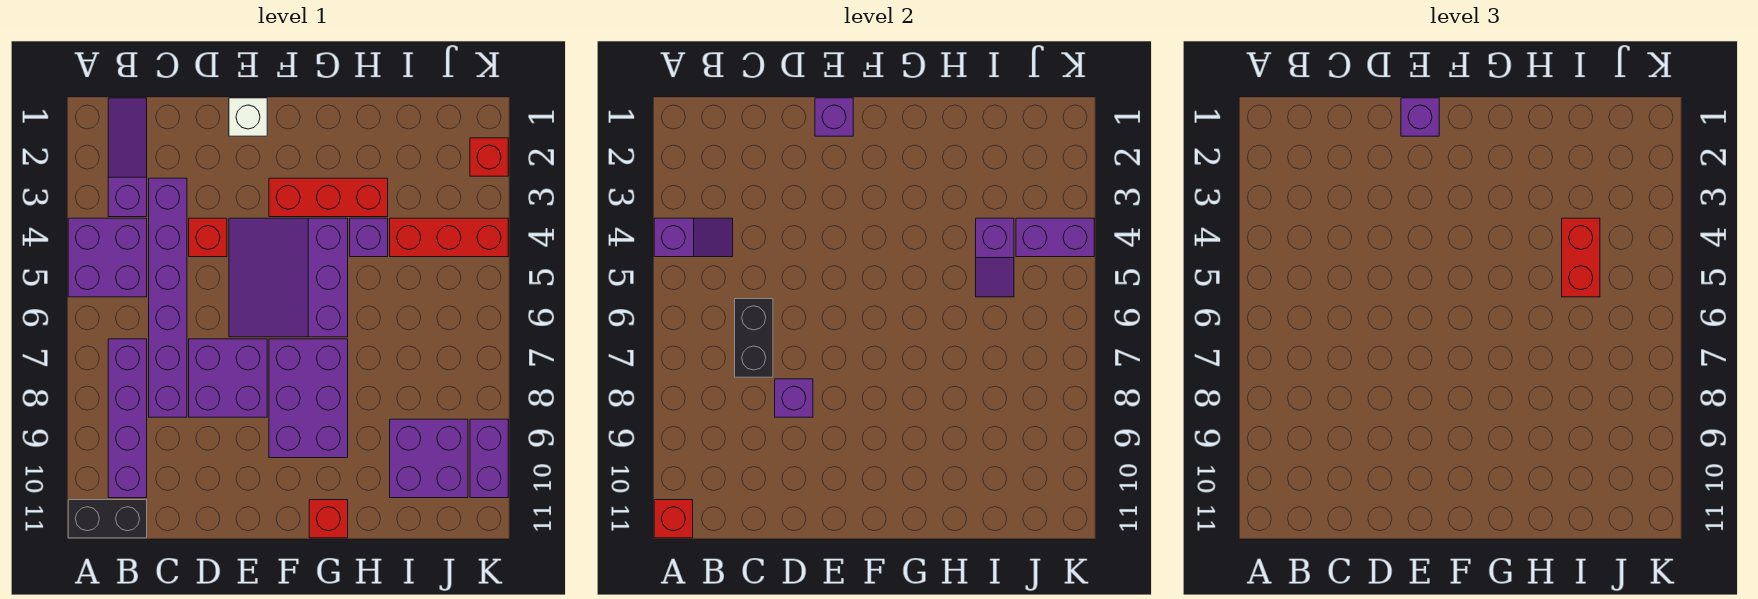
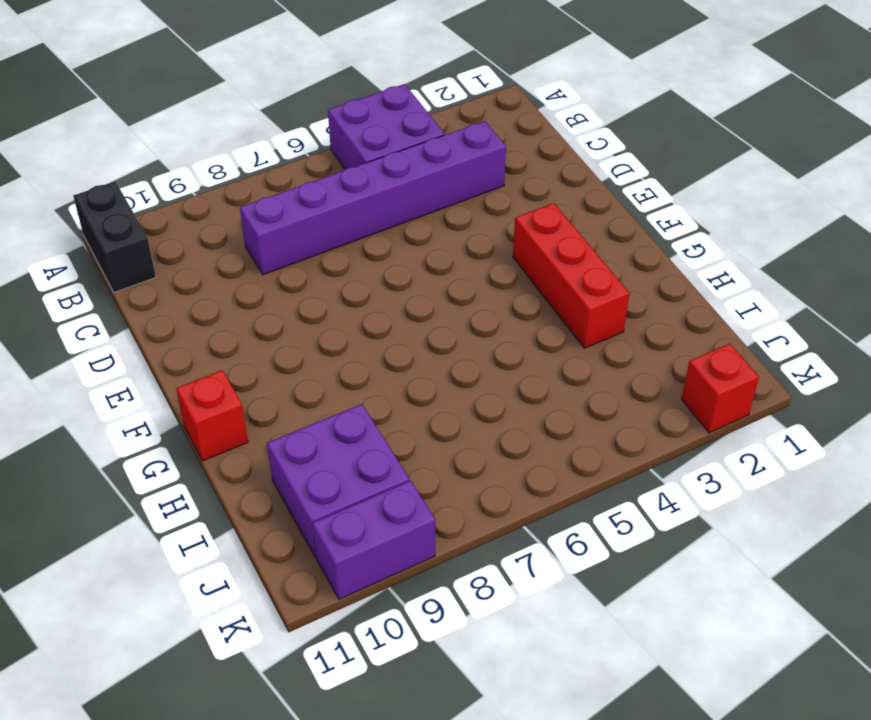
none -> purple 1x3 slope [108,98,147,217]
none -> purple 1x4 brick [108,339,147,498]
none -> red 1x1 brick [189,218,227,257]

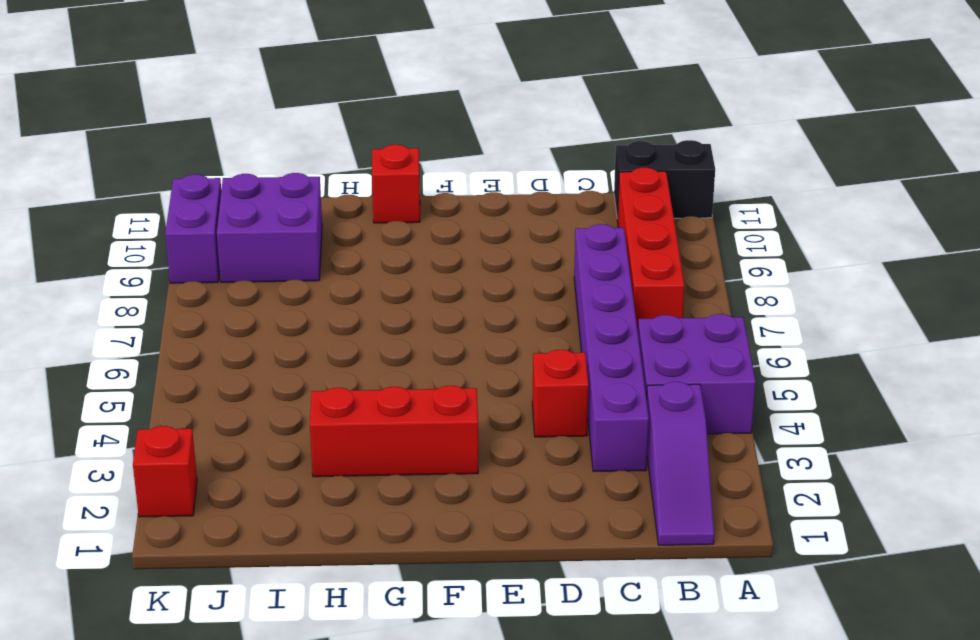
red 1x4 brick [617,168,684,331] -> purple 1x4 brick [108,339,147,498]
none -> purple 2x2 brick [189,339,267,417]
none -> white 1x1 brick [229,98,267,136]
none -> purple 3x3 slope [229,218,348,337]

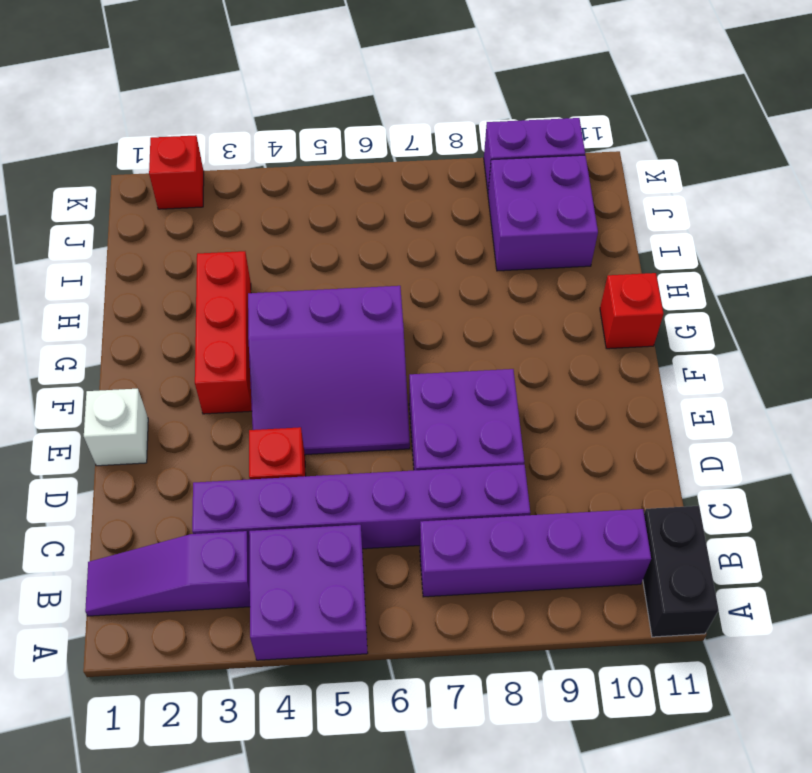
none -> purple 2x3 brick [269,339,348,458]
none -> purple 1x1 brick [350,218,388,257]
none -> red 1x3 brick [390,218,508,257]

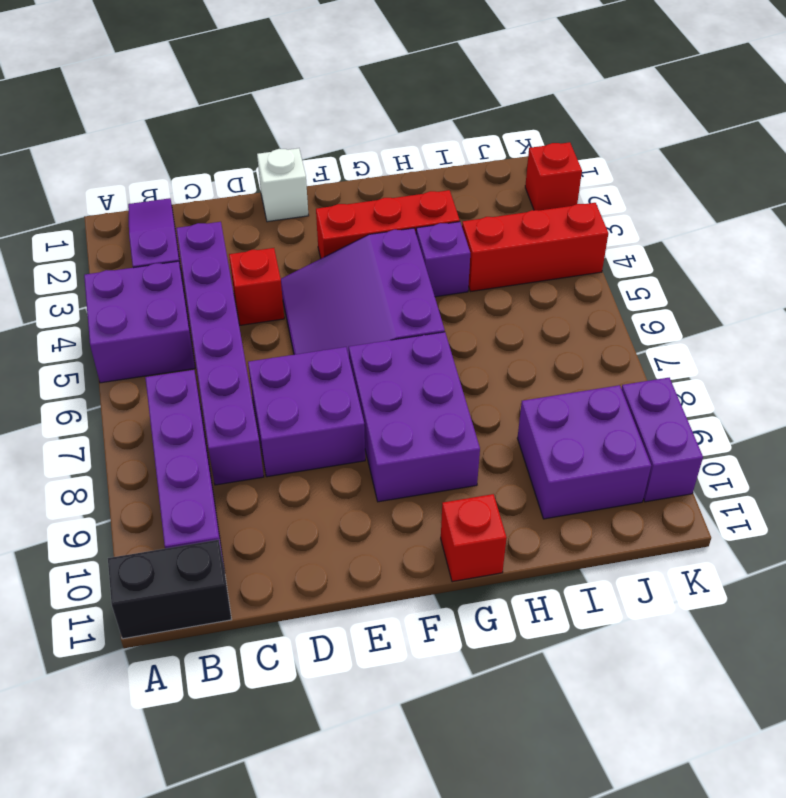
none -> purple 1x2 slope [654,218,733,257]
none -> red 1x1 brick [654,500,693,538]
none -> black 1x2 brick [735,299,773,377]

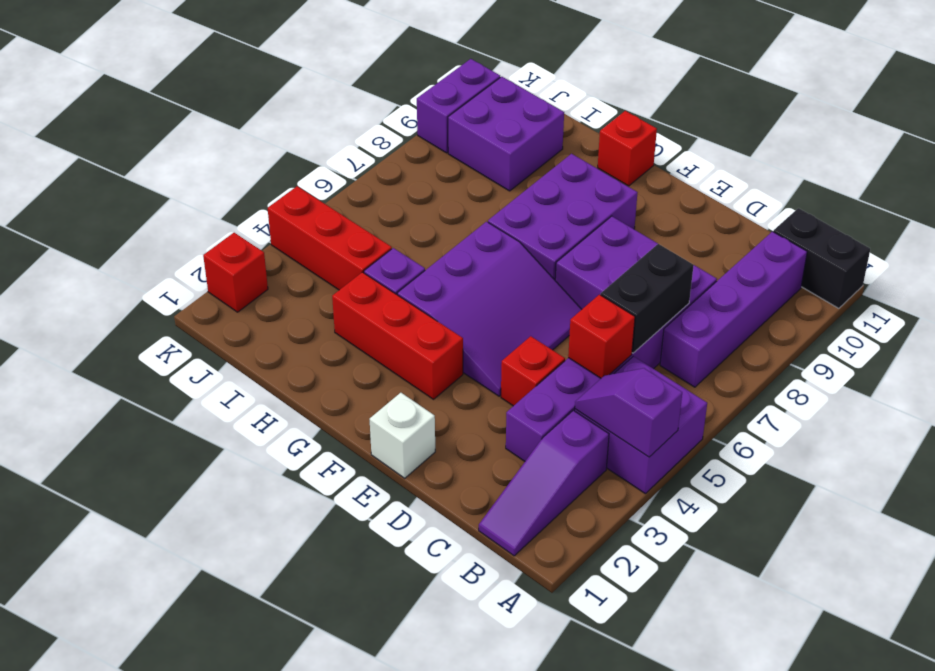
red 1x1 brick [568,295,635,378] -> red 1x1 brick moved to [654,500,693,538]
none -> purple 1x1 brick [775,379,813,417]
none -> purple 1x1 brick [815,98,853,136]
none -> purple 1x2 slope [976,218,1014,297]

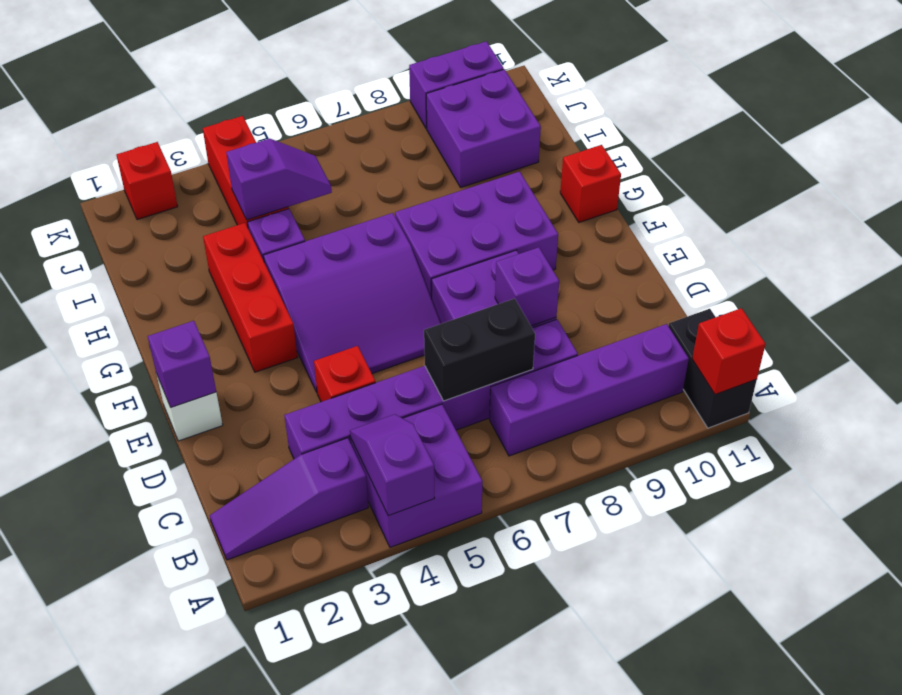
none -> purple 1x2 brick [1016,218,1094,257]
none -> purple 1x1 brick [1401,98,1439,136]
none -> red 1x2 brick [1562,218,1600,297]

